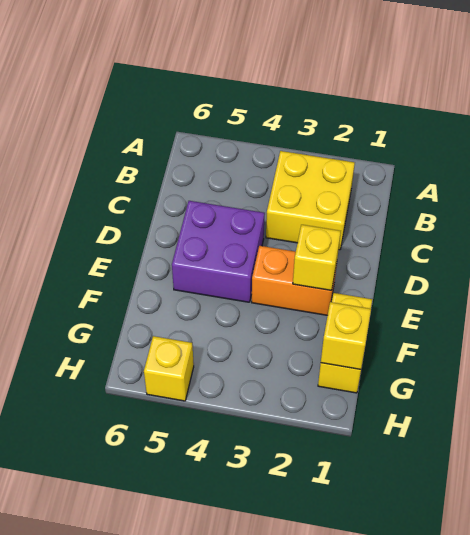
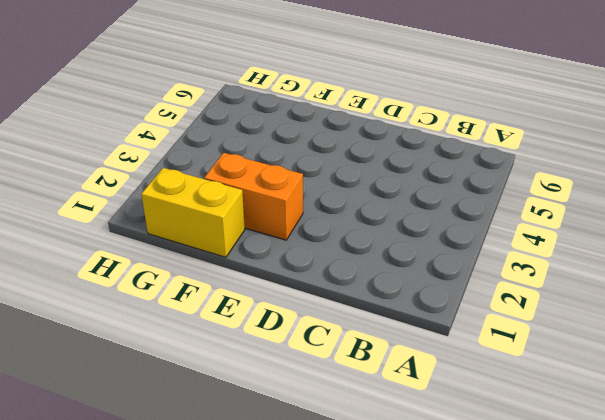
orange 1x2 brick [204,153,303,240] -> orange 1x2 brick turned to [252,246,337,315]
none -> yellow 2x2 brick [266,151,355,250]
none -> purple 2x2 brick [172,201,265,302]

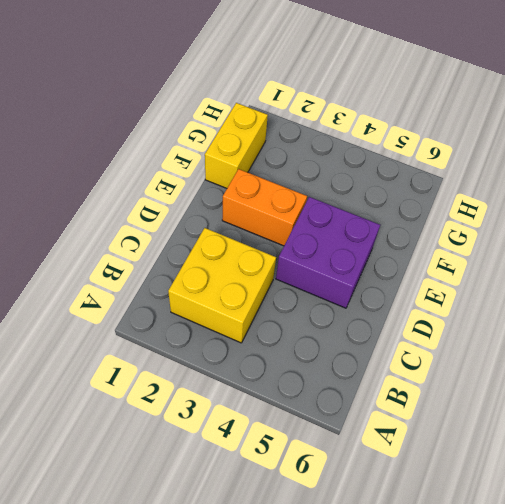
none -> yellow 1x1 brick [144,336,194,401]
none -> yellow 1x1 brick [293,225,341,290]

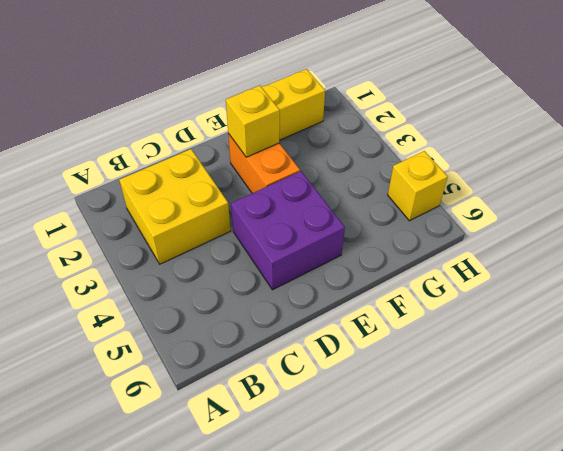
none -> yellow 1x1 brick [321,302,371,369]

